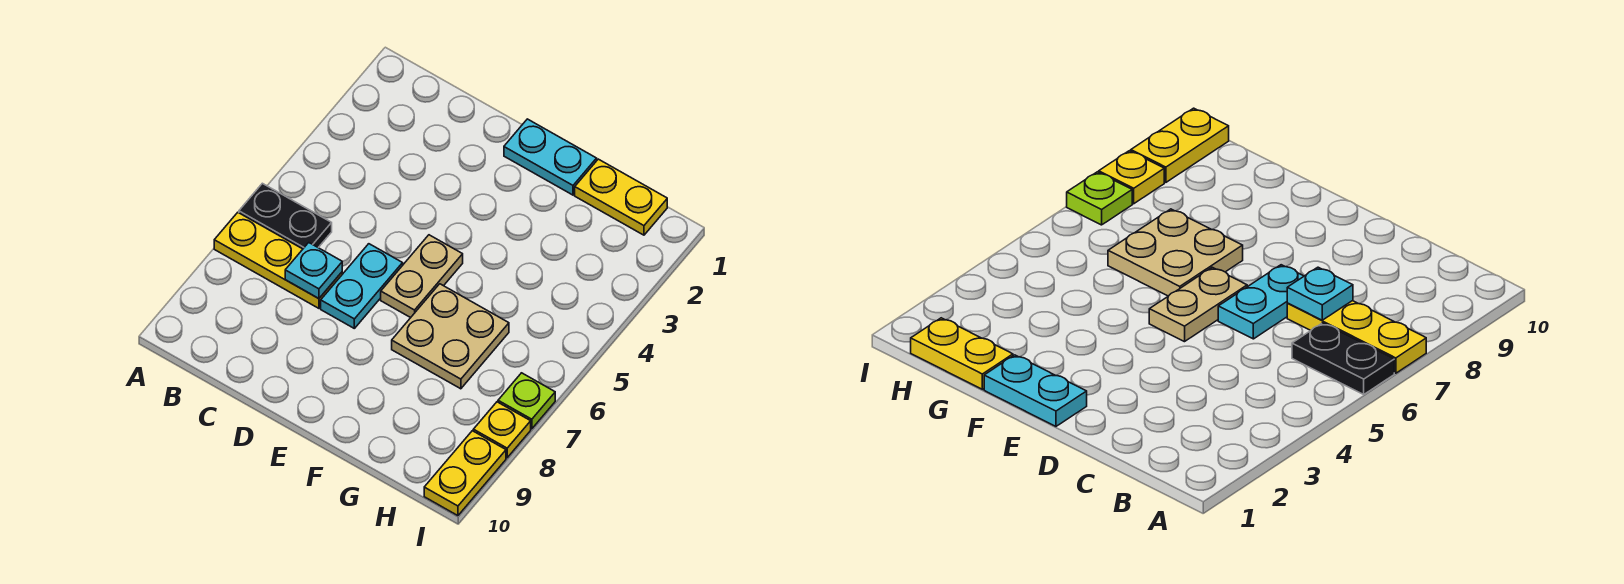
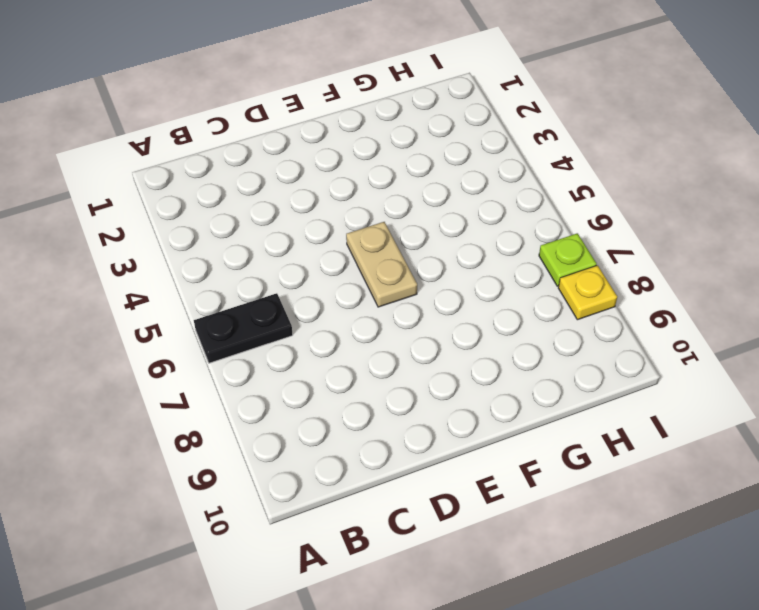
none -> yellow 1x3 plate [214,213,342,308]
none -> cyan 1x2 plate [321,244,403,328]

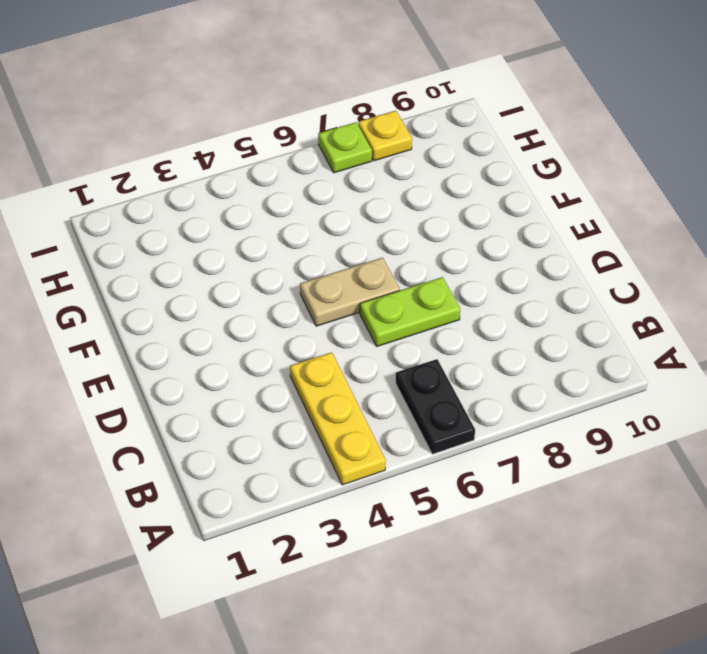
yellow 1x3 plate [290,352,386,485] -> yellow 1x3 plate moved to [214,213,342,308]
lime 1x2 plate [360,277,460,346] -> cyan 1x2 plate [321,244,403,328]
none -> cyan 1x2 plate [504,119,597,195]
none -> tan 2x2 plate [392,284,509,389]

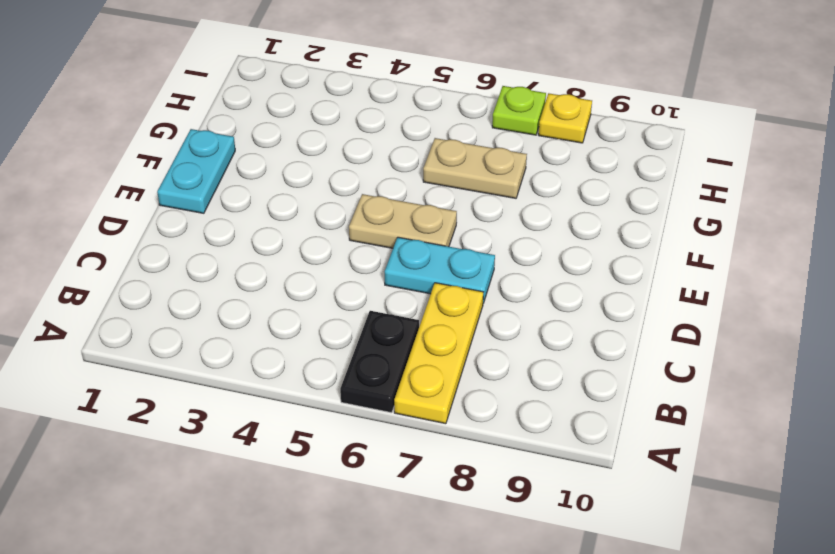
tan 1x2 plate [423,138,527,198] -> tan 2x2 plate [392,284,509,389]
none -> yellow 1x2 plate [575,159,667,235]
none -> yellow 1x2 plate [424,431,506,516]

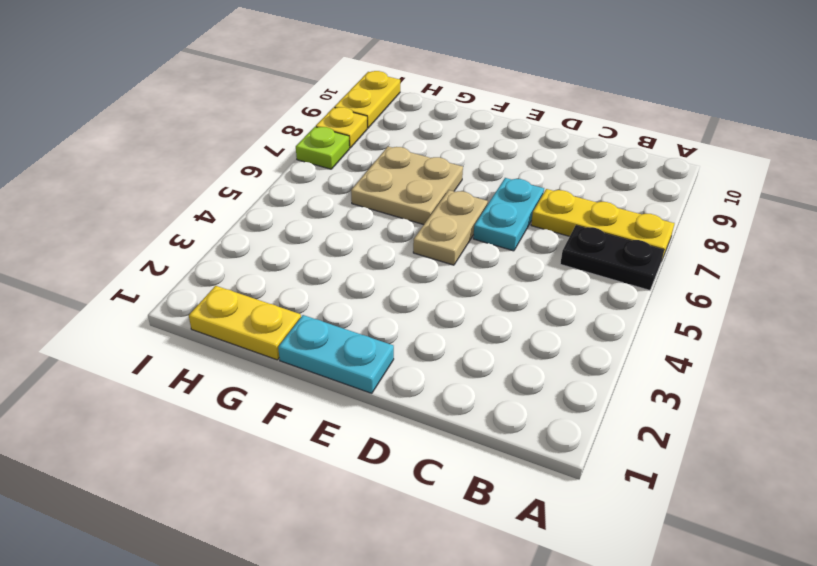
none -> cyan 1x1 plate [285,243,342,299]

